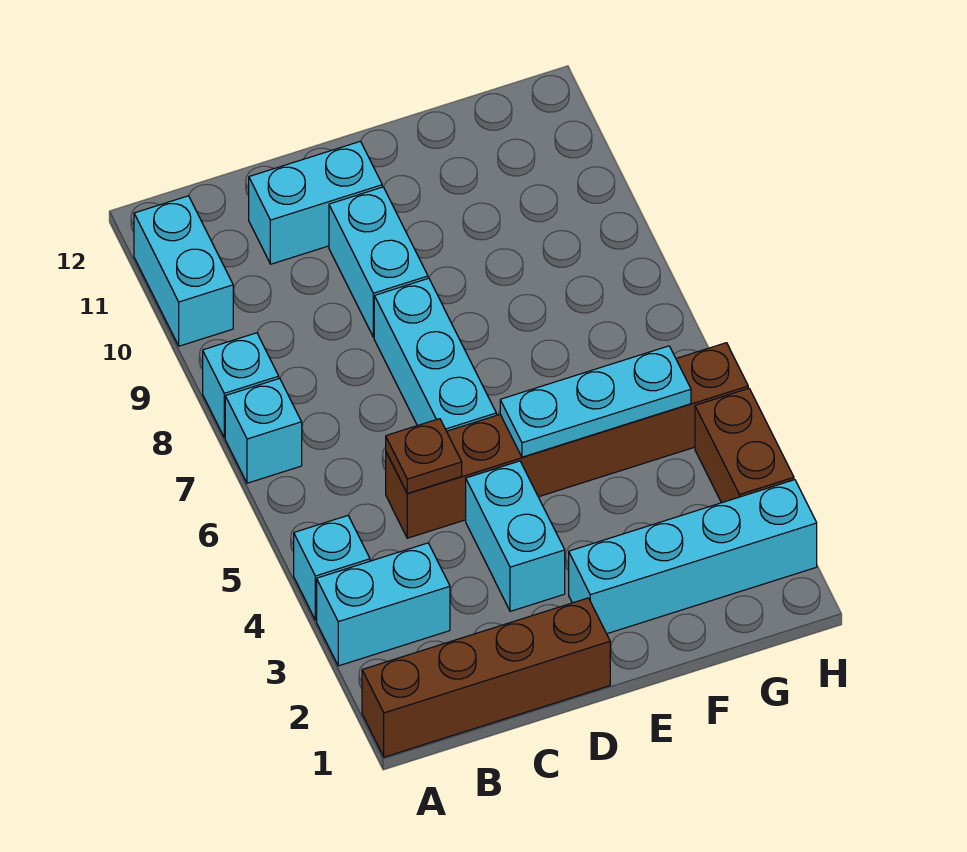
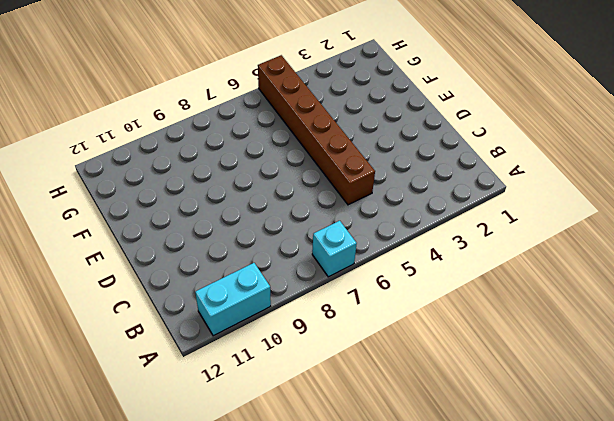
none -> brown 1x4 brick [362,598,610,757]
none -> cyan 1x2 brick [317,543,450,666]
none -> cyan 1x1 brick [294,516,370,620]

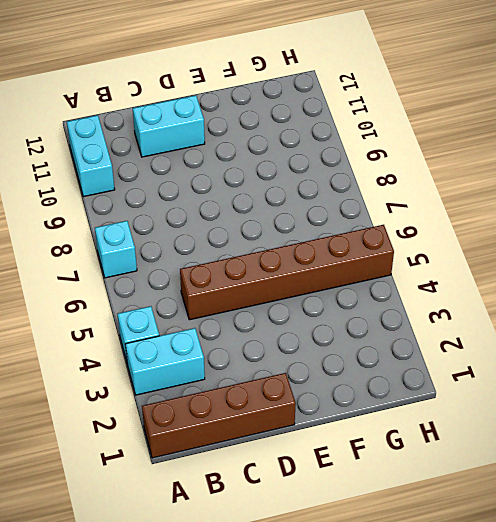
none -> cyan 1x1 brick [203,333,279,438]
none -> cyan 1x2 brick [466,461,565,611]
none -> cyan 1x3 brick [374,278,496,431]

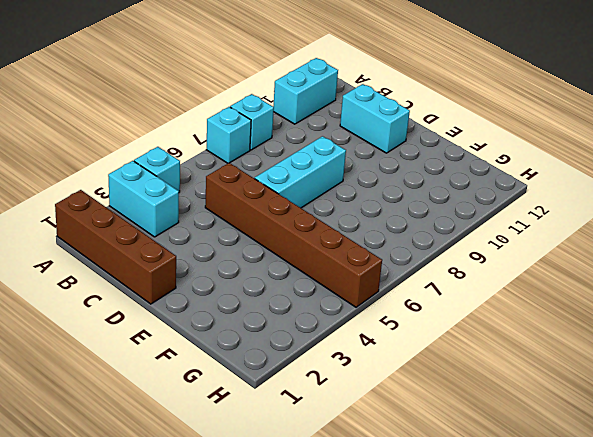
none -> cyan 1x2 brick [466,461,565,611]
none -> cyan 1x2 brick [329,187,428,337]
none -> cyan 1x4 brick [569,480,817,634]

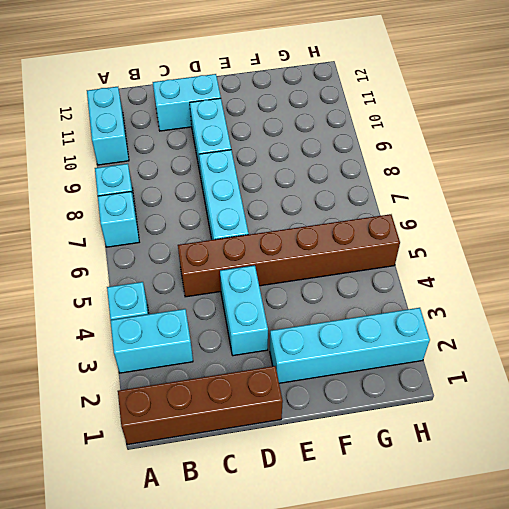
none -> brown 1x2 brick [695,388,794,503]
none -> brown 1x1 plate [386,419,462,493]
none -> cyan 1x3 plate [500,346,691,457]

